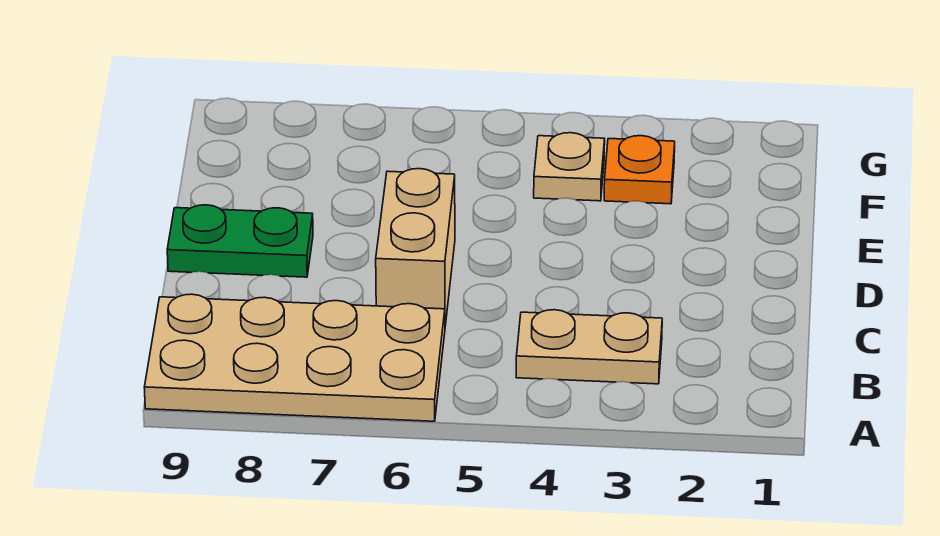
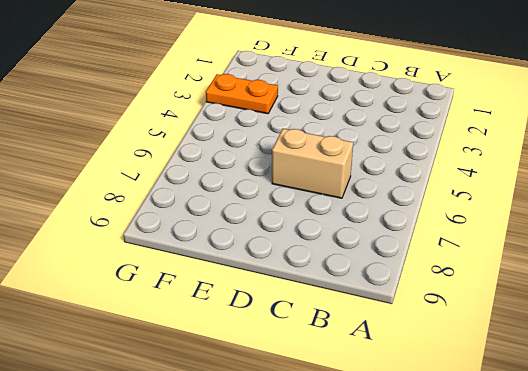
orange 1x2 plate [206,74,278,114] -> orange 1x1 plate [604,136,675,204]
none -> tan 2x4 plate [144,294,445,421]
none -> tan 1x2 plate [516,310,662,384]

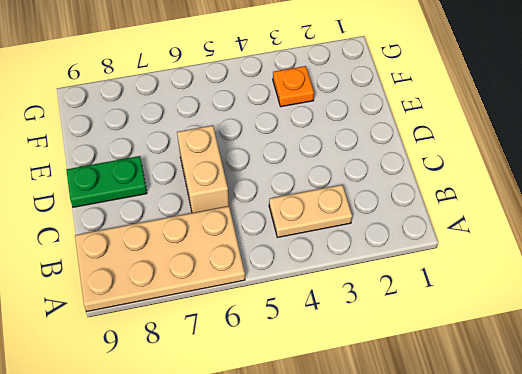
none -> tan 1x1 plate [534,133,605,201]

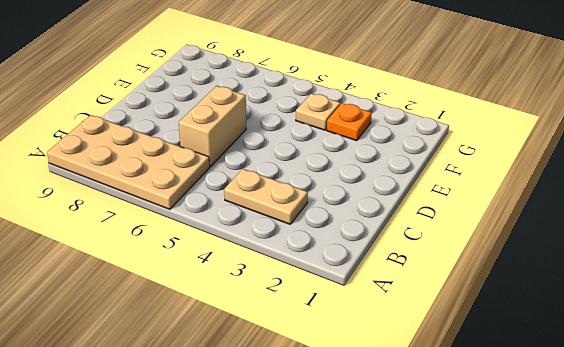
none -> green 1x2 plate [167,205,313,277]

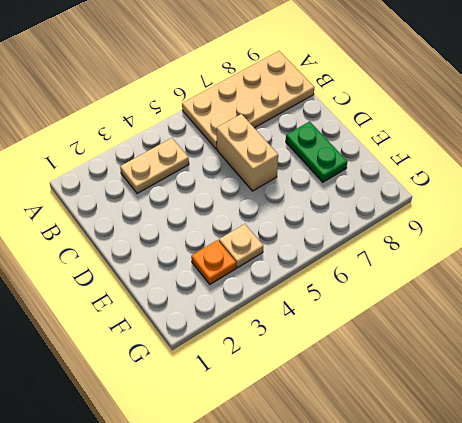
green 1x2 plate [286,121,347,182] -> green 1x2 plate turned to [167,205,313,277]

